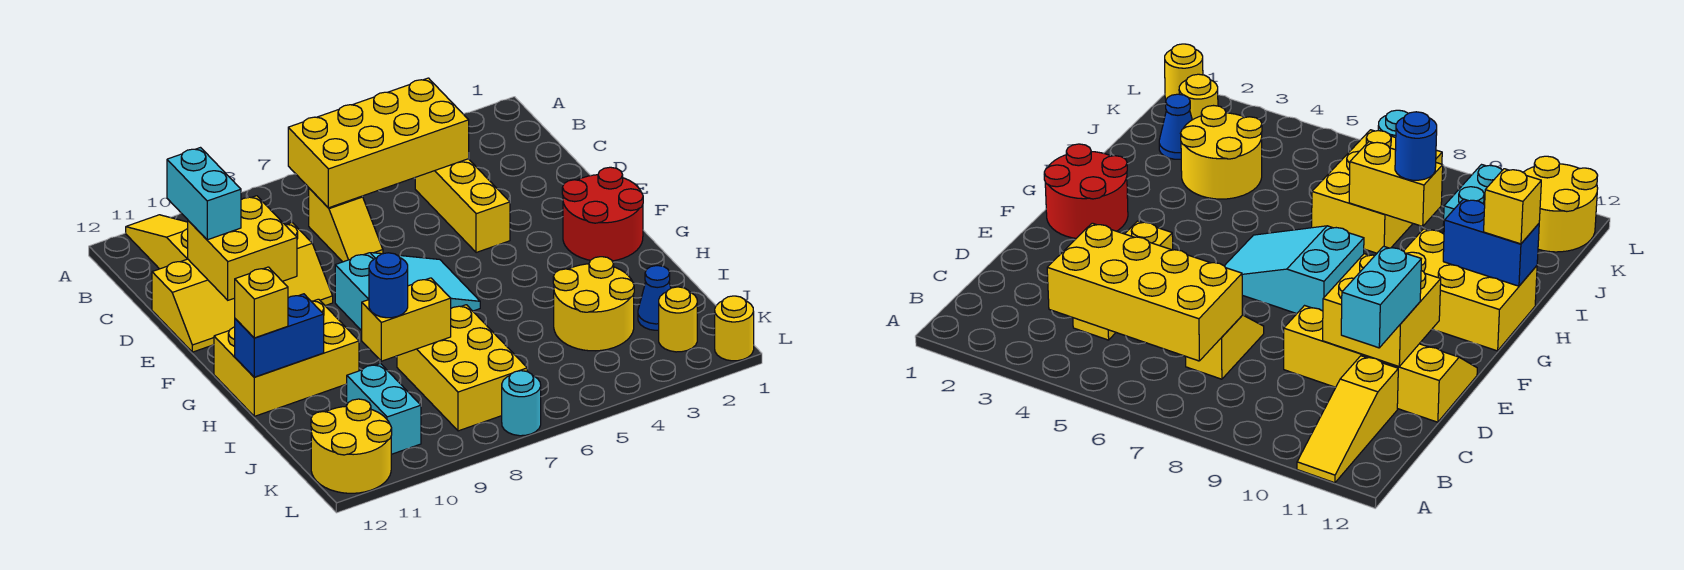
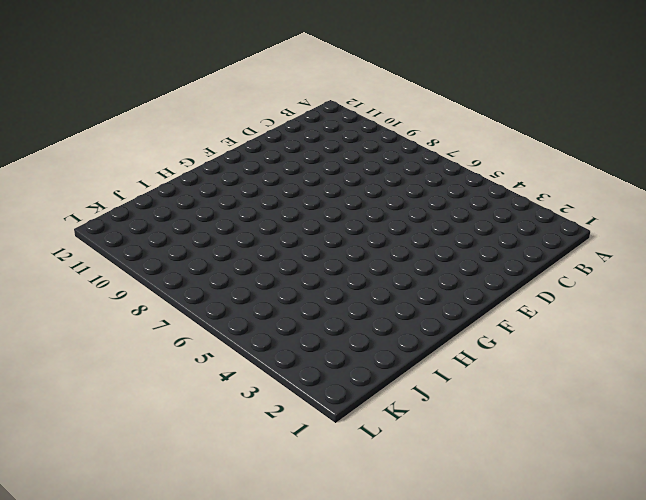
none -> yellow 1x3 slope [126,215,188,269]
none -> yellow 1x3 brick [415,159,510,253]
none -> yellow 1x2 slope [309,188,383,262]

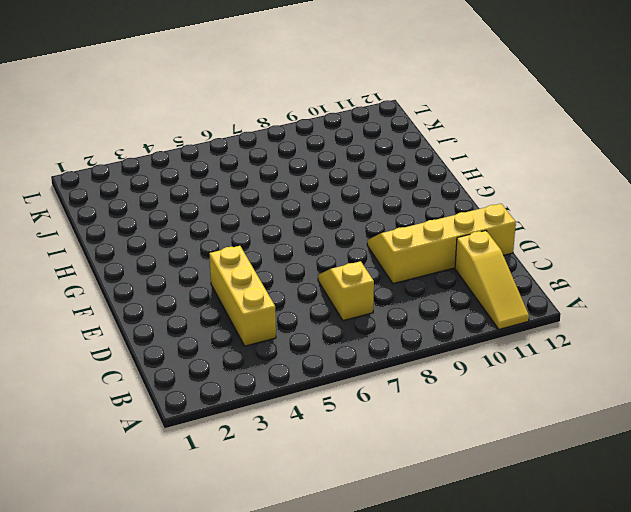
none -> red 2x2 round brick [562,167,643,261]
none -> cyan 2x3 slope [335,253,480,331]
none -> yellow 2x3 brick [214,299,359,416]

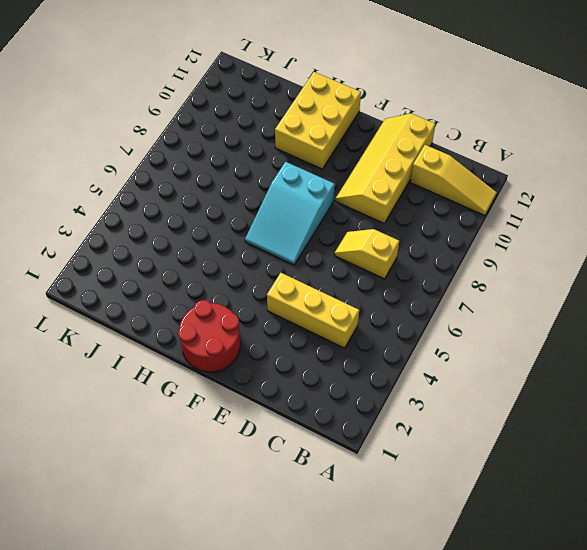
none -> yellow 2x2 round brick [553,257,634,351]
none -> yellow 2x3 brick [397,305,527,431]
none -> blue 1x1 cone [638,266,671,330]

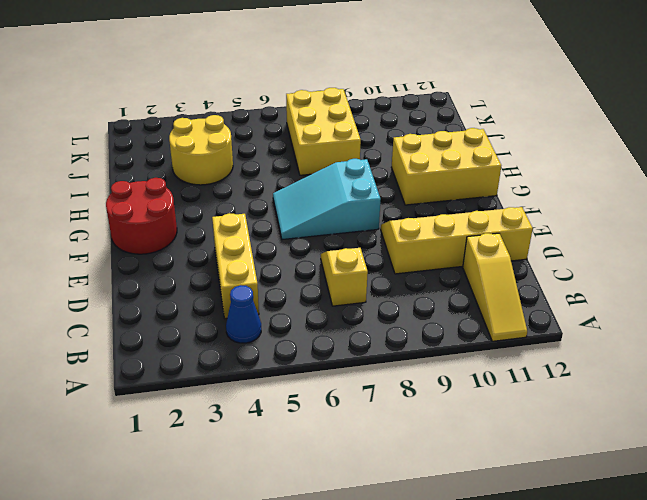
blue 1x1 cone [226,285,261,343] -> blue 1x1 cone moved to [638,266,671,330]
none -> cyan 1x2 brick [347,364,421,454]
none -> yellow 1x1 round brick [659,287,697,352]
none -> yellow 2x2 round brick [311,399,392,493]

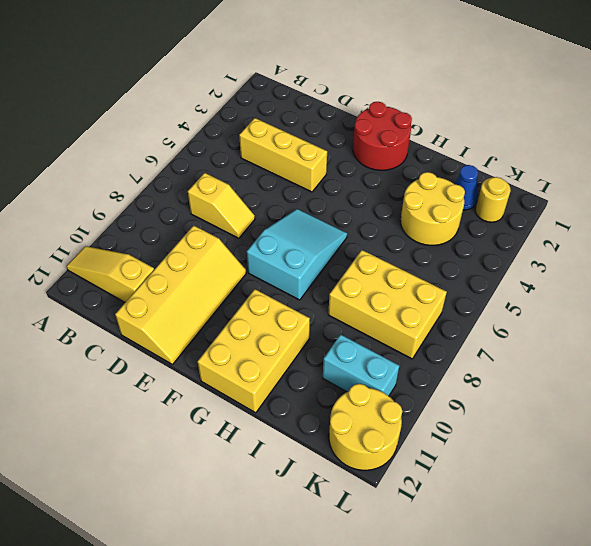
none -> yellow 1x1 round brick [715,296,754,361]
none -> cyan 1x1 round brick [502,371,541,436]
none -> yellow 2x4 brick [288,78,469,208]

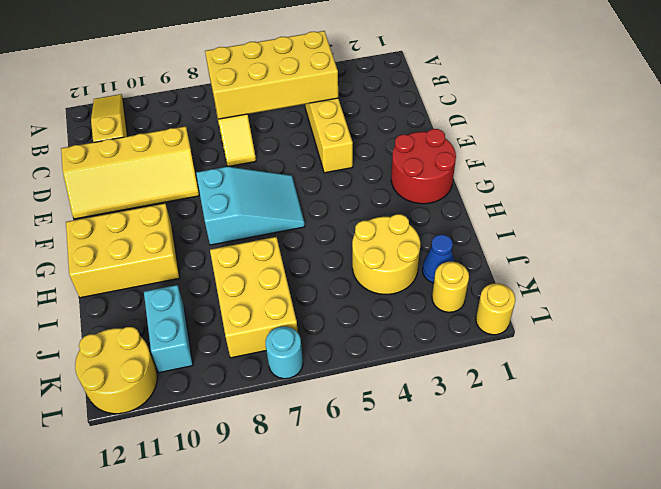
none -> yellow 2x2 brick [188,196,297,300]
none -> blue 1x2 brick [235,294,324,377]
none -> yellow 1x2 brick [362,278,451,361]

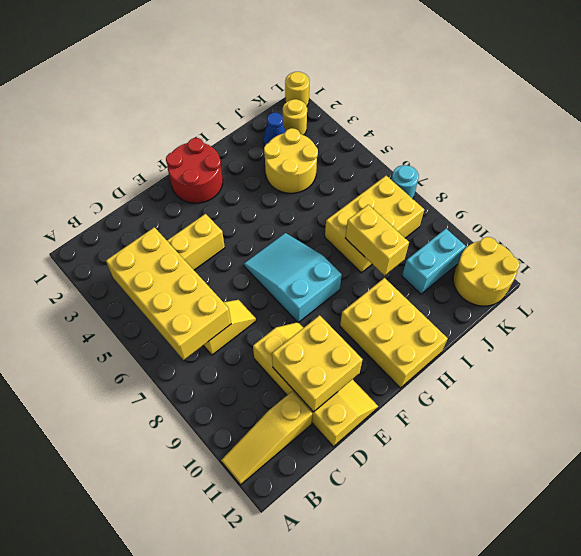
none -> blue 1x2 brick [235,294,324,377]
none -> cyan 1x2 brick [167,148,241,240]
none -> yellow 1x1 brick [235,267,288,338]

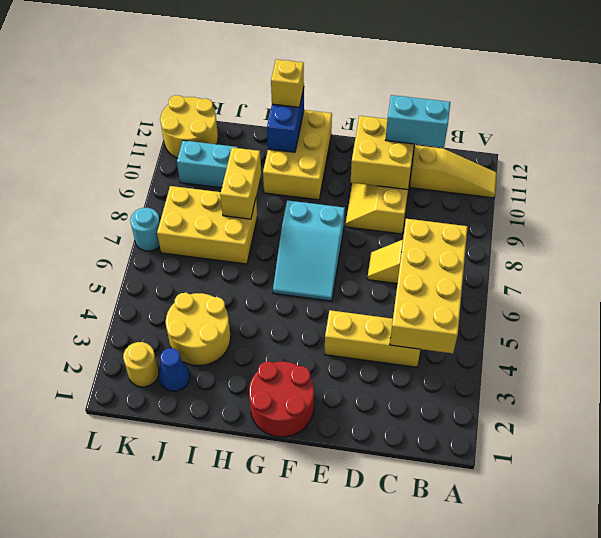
none -> yellow 1x1 round brick [715,296,754,361]
none -> blue 1x1 round brick [369,253,408,318]

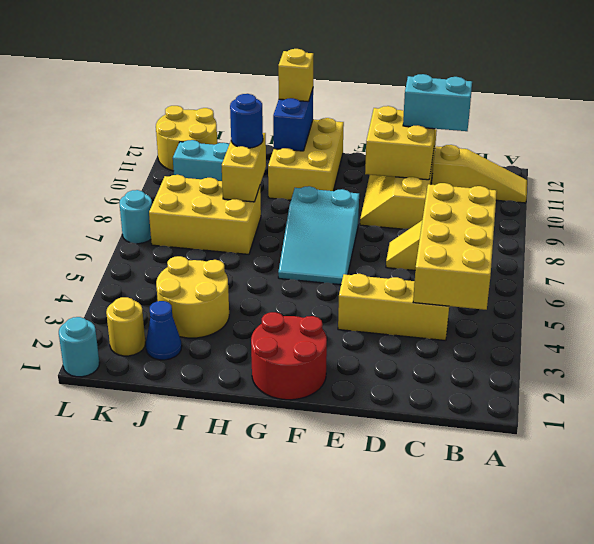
cyan 1x1 round brick [59,317,99,377] -> yellow 1x1 round brick [715,296,754,361]

